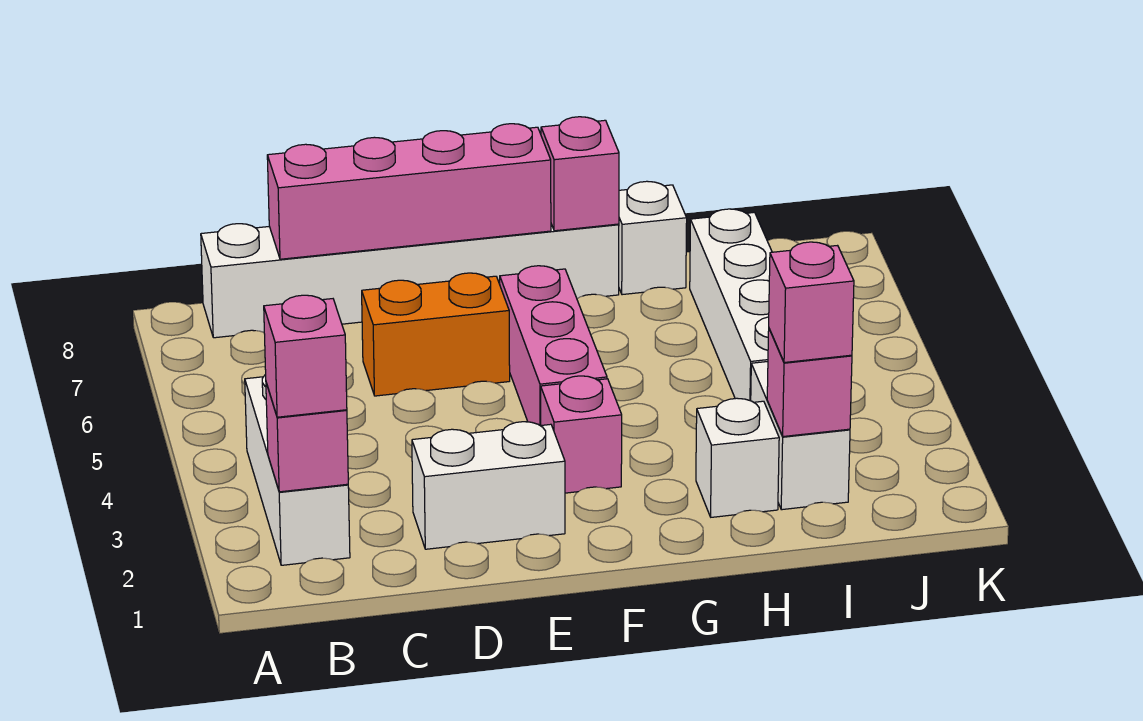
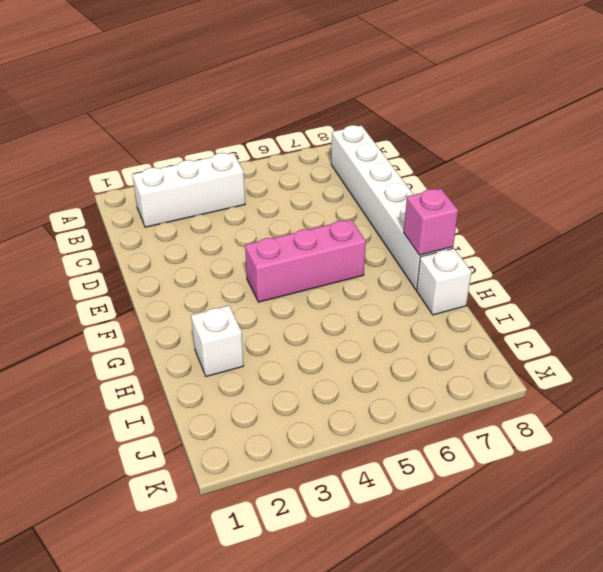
none -> white 1x2 brick [412,422,565,549]
none -> orange 1x2 brick [362,273,510,396]
none -> pink 1x1 brick [541,376,622,493]

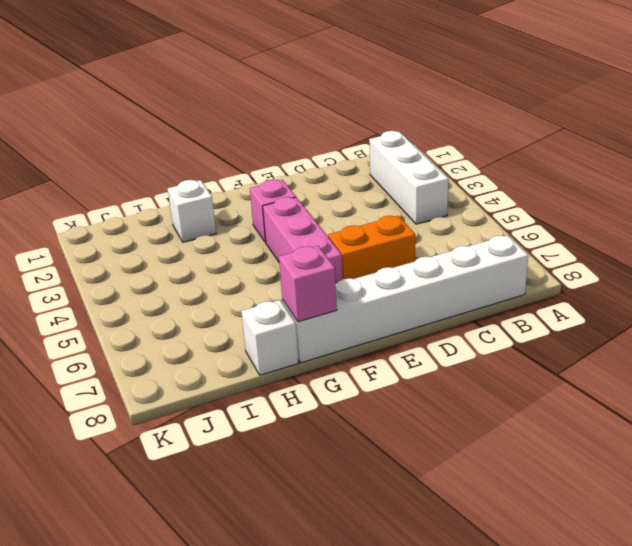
none -> white 1x2 brick [412,422,565,549]
none -> white 1x2 brick [751,362,850,510]
none -> white 1x4 brick [690,209,772,401]

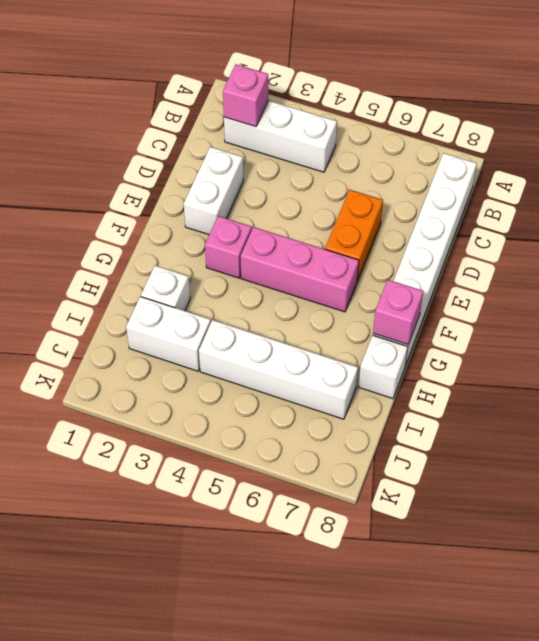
none -> pink 1x4 brick [267,124,551,259]
none -> pink 1x1 brick [767,329,852,437]
none -> pink 1x1 brick [264,295,347,417]

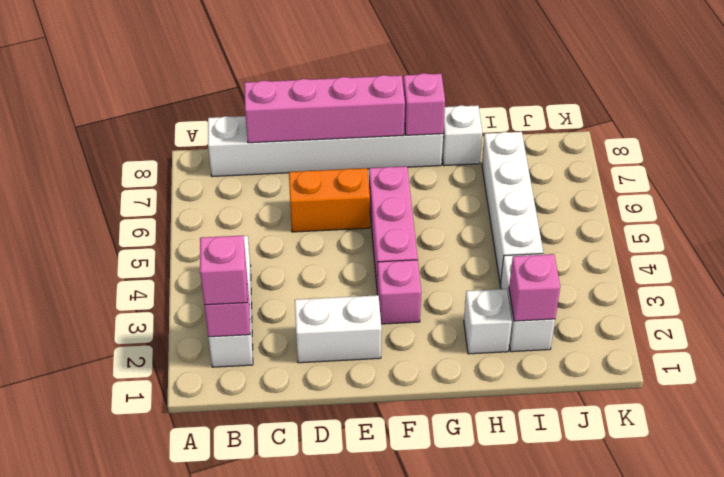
none -> pink 1x1 brick [769,242,854,363]

